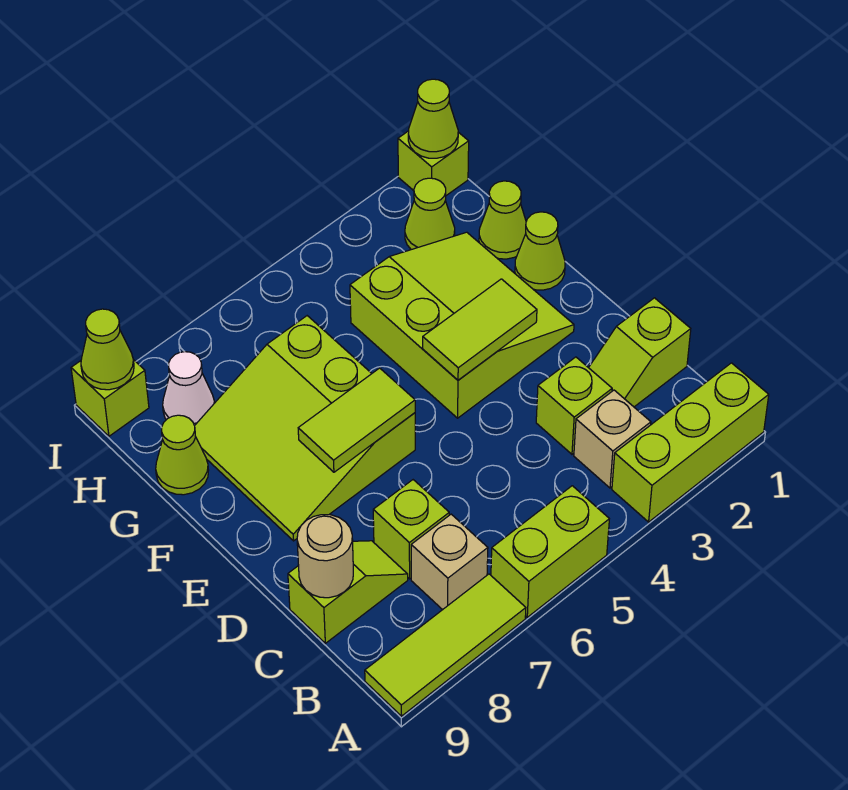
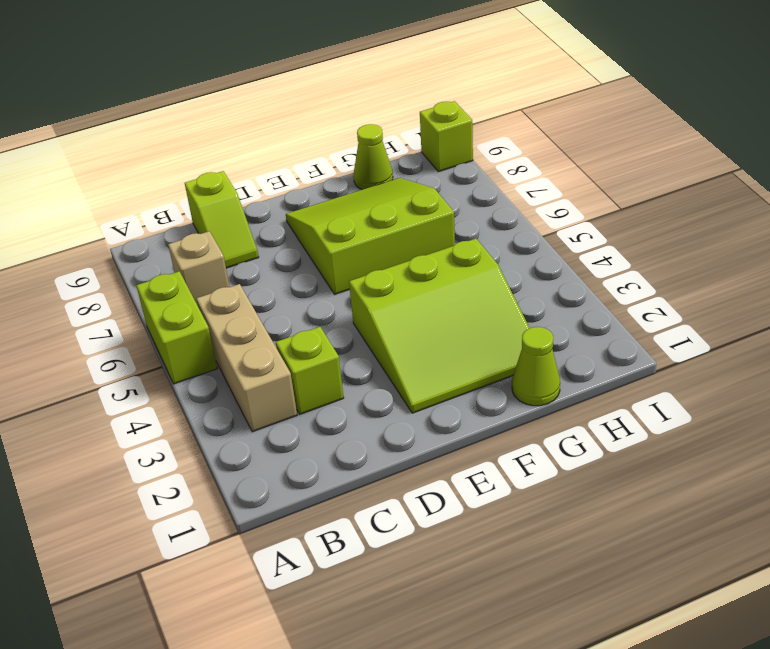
tan 1x3 brick [196,284,297,432] -> tan 1x1 brick [574,390,651,488]
none -> lime 1x3 brick [612,363,769,522]
none -> lime 1x3 tile [365,574,526,716]
none -> lime 1x2 slope [589,298,691,407]

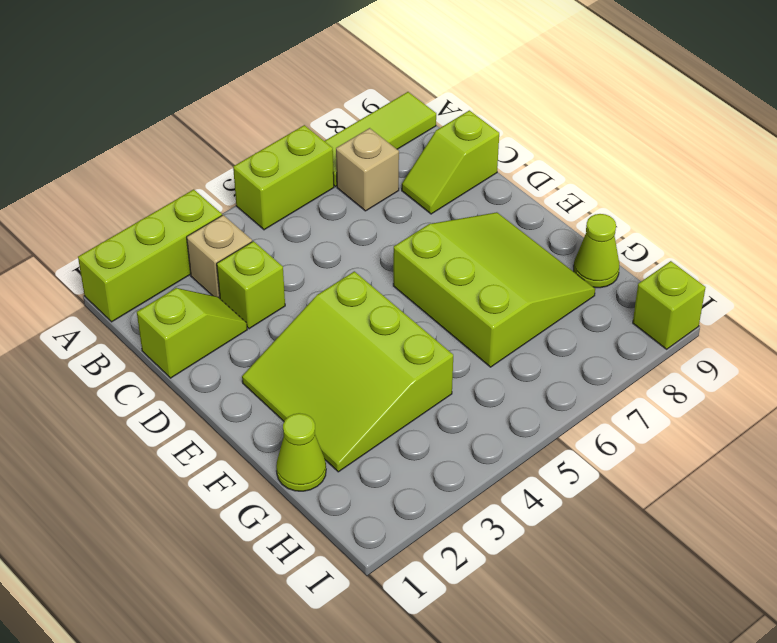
none -> lime 1x1 brick [373,480,449,579]
none -> lime 1x1 cone [515,212,565,290]
none -> lime 1x1 cone [405,178,455,250]

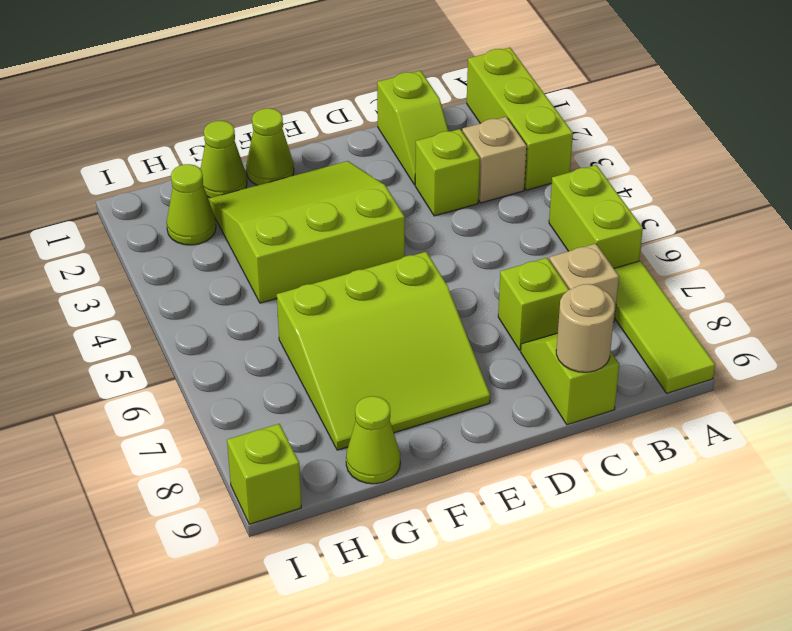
none -> white 1x1 cone [163,352,214,425]
none -> lime 1x1 brick [398,131,469,195]
none -> lime 1x2 tile [423,279,537,380]

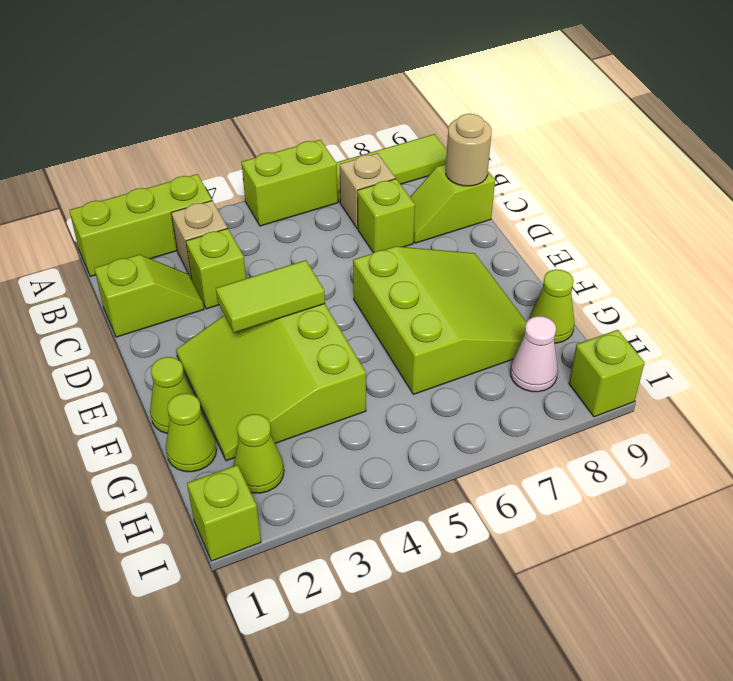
none -> lime 1x2 tile [298,368,415,472]
none -> lime 1x1 cone [408,79,458,158]
none -> lime 1x1 cone [81,309,134,390]

